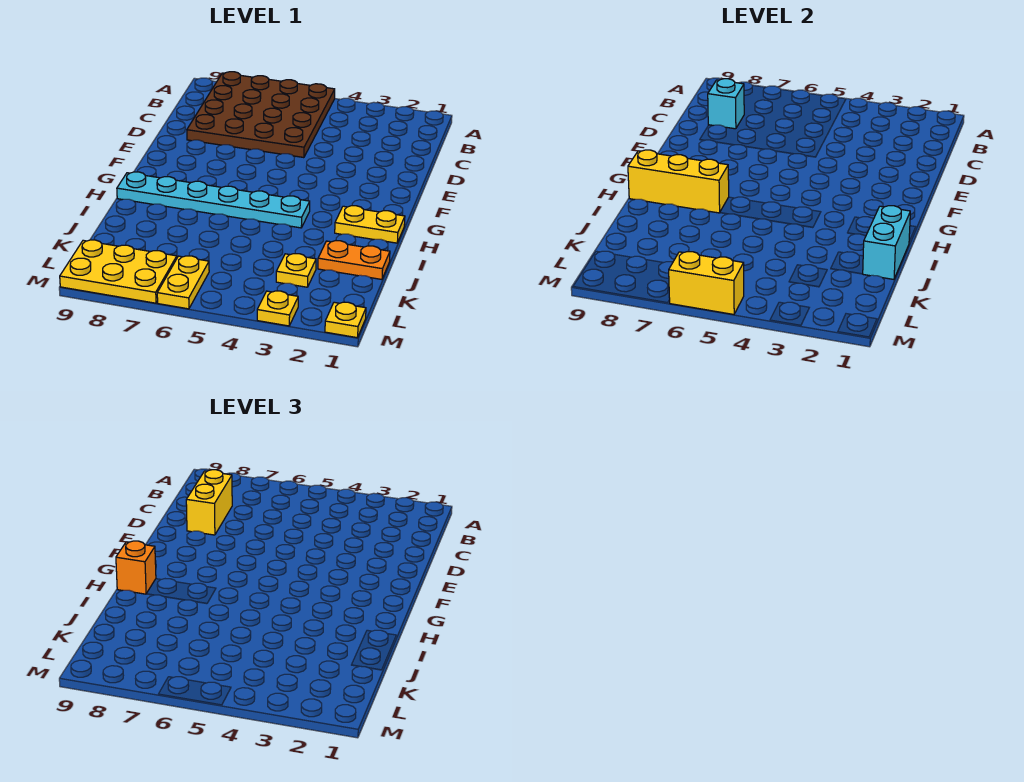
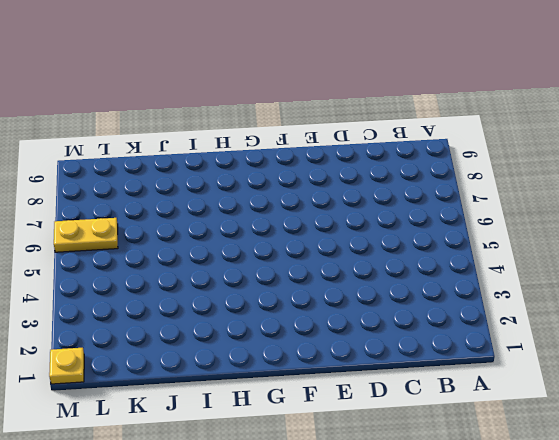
none -> brown 4x4 plate [187,72,335,158]
none -> yellow 1x2 plate [335,206,405,243]
none -> cyan 1x6 plate [117,172,310,228]

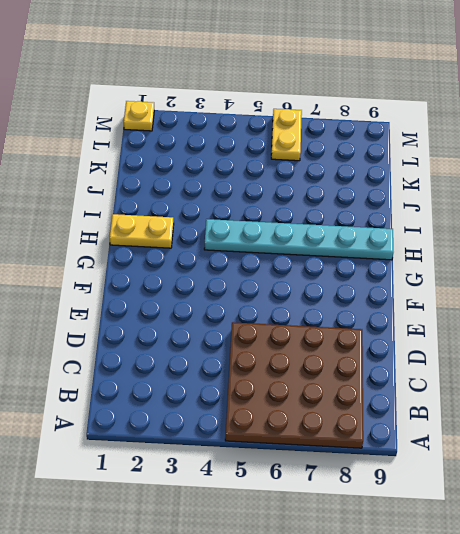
none -> orange 1x2 plate [318,241,390,279]
none -> yellow 1x1 plate [276,254,316,287]
none -> yellow 2x3 plate [60,240,177,303]

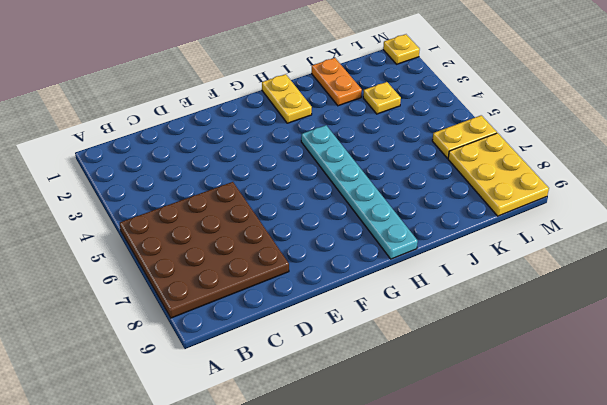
none -> yellow 1x1 plate [257,291,298,326]
none -> cyan 1x1 brick [708,79,744,129]
none -> yellow 1x3 brick [628,150,729,213]

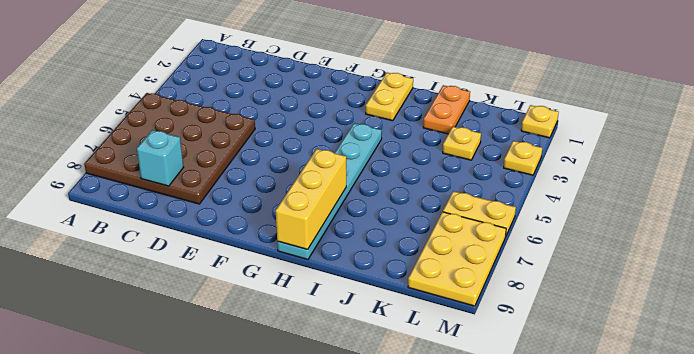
none -> cyan 1x2 brick [863,206,910,279]
none -> yellow 1x2 brick [669,252,744,314]
none -> yellow 1x2 brick [186,470,232,535]

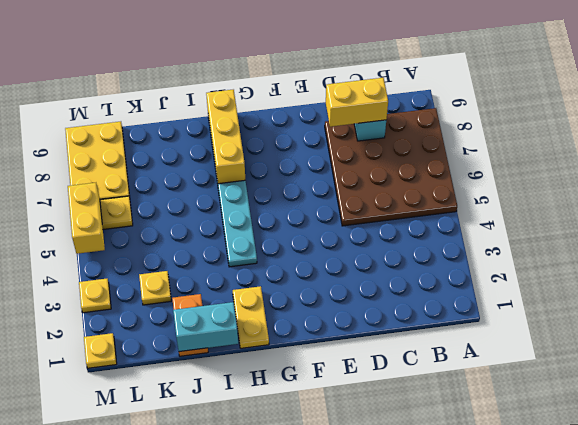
none -> orange 1x1 brick [116,541,156,594]

